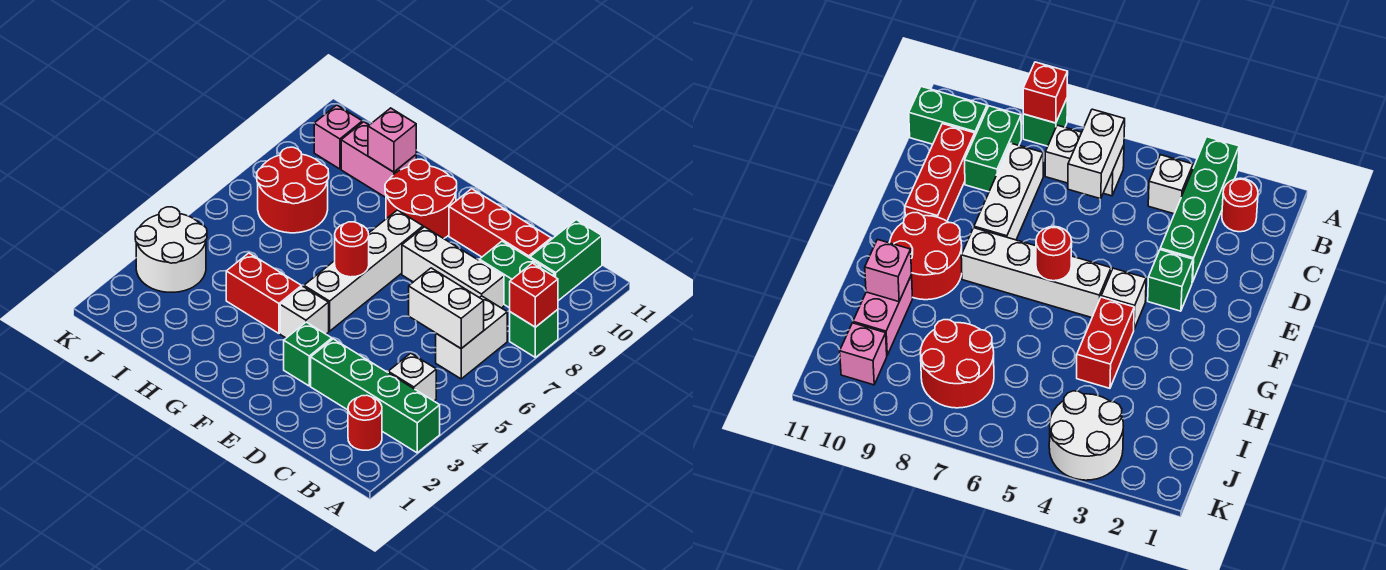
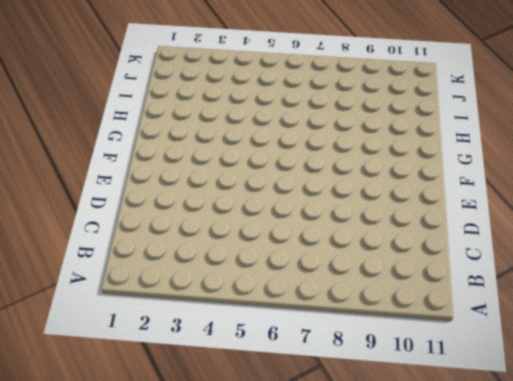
none -> green 1x4 brick [311,339,440,453]
none -> green 1x1 brick [510,310,558,357]
none -> red 1x1 round brick [348,395,382,450]

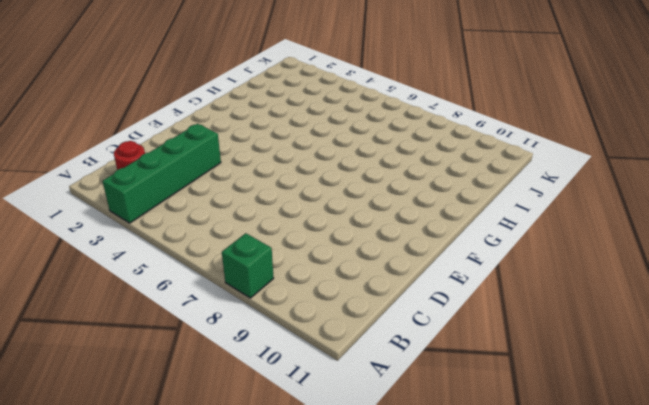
none -> white 1x1 brick [388,353,436,401]
none -> white 1x2 brick [436,296,507,379]
none -> green 1x2 brick [479,241,555,308]

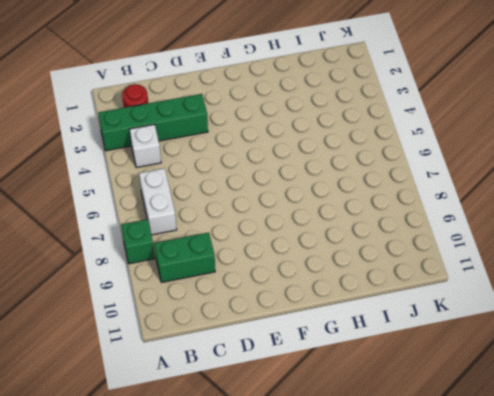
none -> green 1x2 brick [530,220,602,301]
none -> white 1x3 brick [402,227,504,308]
none -> red 1x3 brick [449,189,551,258]

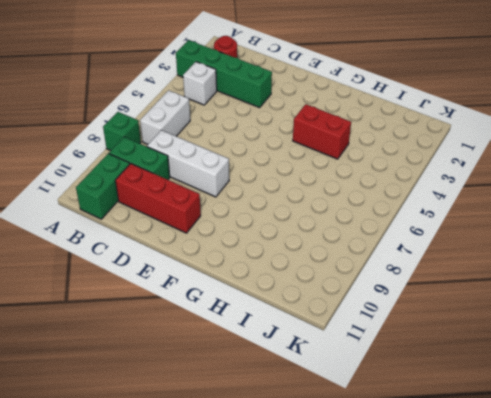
none -> green 1x1 brick [284,322,332,386]
none -> white 1x1 brick [280,287,329,338]
none -> white 1x4 brick [304,210,423,331]

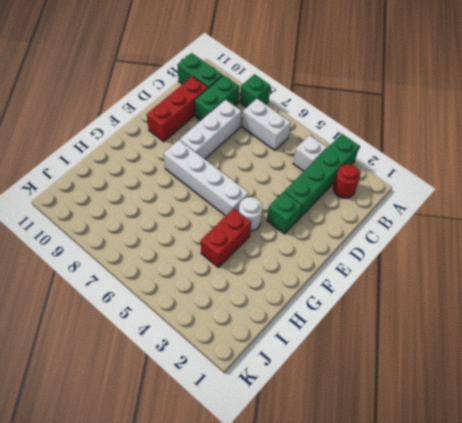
white 1x1 round brick [239,197,262,231] -> white 1x1 brick [280,287,329,338]
none -> red 2x2 round brick [385,159,457,239]
none -> pink 1x2 brick [341,122,416,197]
none -> red 2x2 round brick [257,147,329,233]

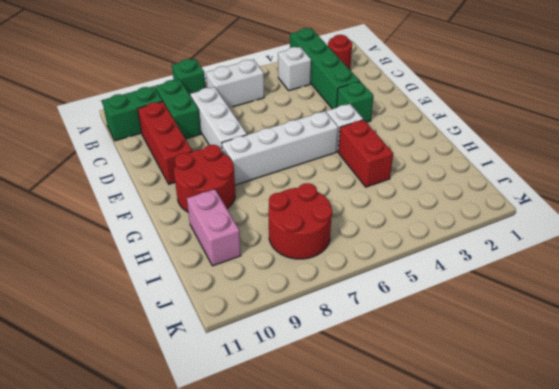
none -> white 2x2 round brick [135,207,207,292]
none -> pink 1x1 brick [314,105,362,169]
none -> red 1x1 brick [510,263,558,327]

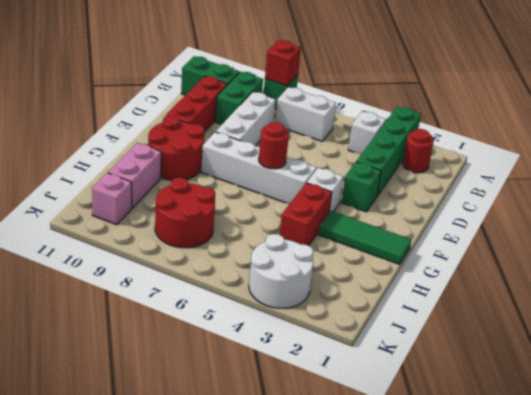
green 1x3 tile [318,211,411,264] -> none
none -> white 1x2 brick [409,268,484,348]
none -> pink 1x1 brick [368,108,416,172]

